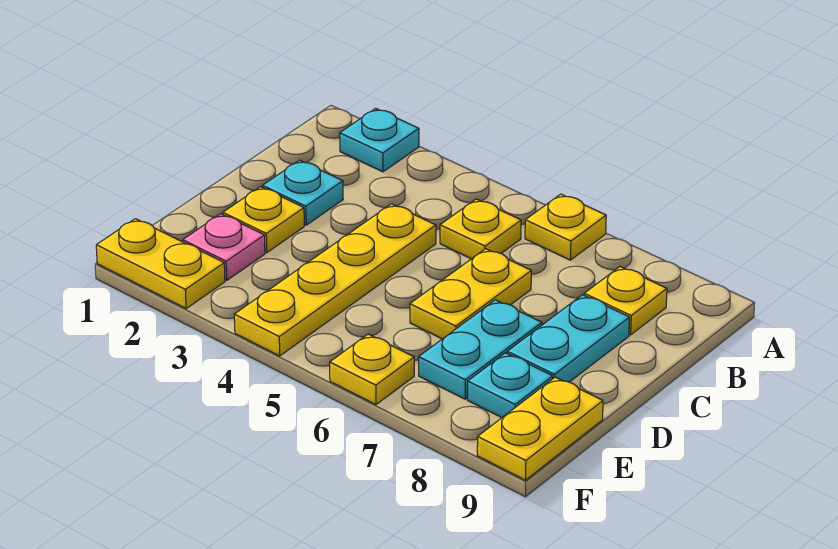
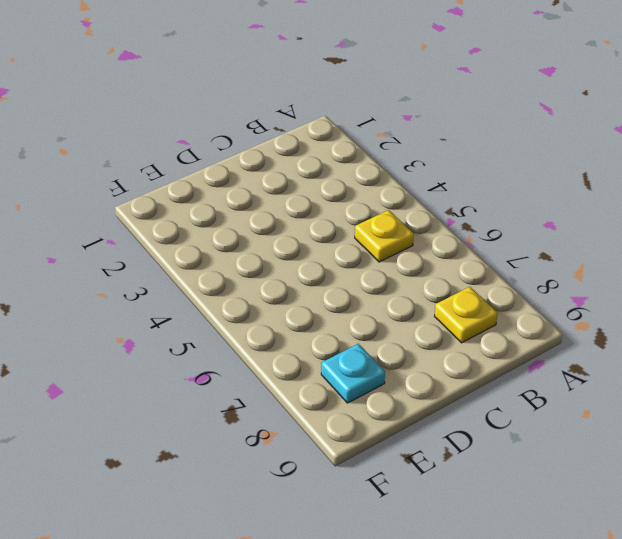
none -> cyan 1x1 plate [340,108,419,172]
none -> yellow 1x1 plate [525,194,606,260]
none -> cyan 1x1 plate [262,160,343,225]

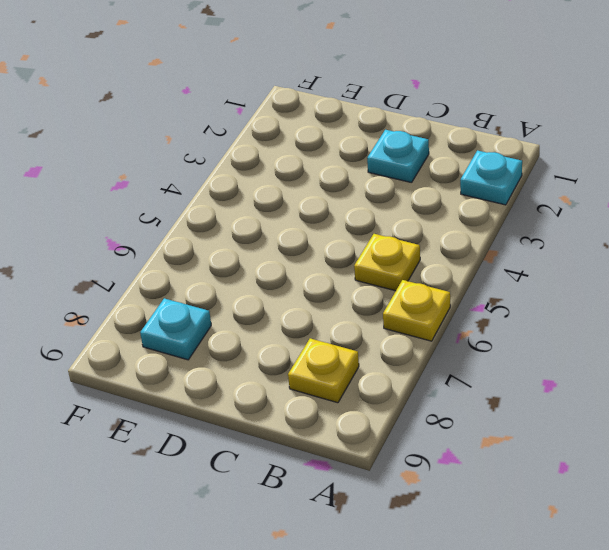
none -> yellow 1x4 plate [234,204,436,356]
none -> yellow 1x2 plate [410,249,531,339]
none -> cyan 1x2 plate [507,295,630,382]

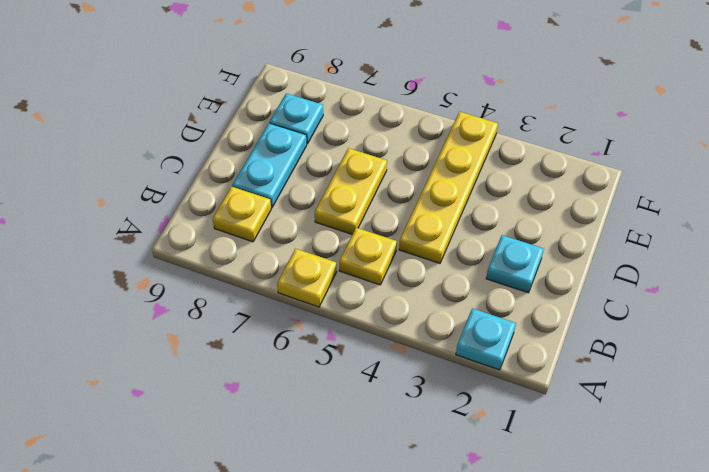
none -> yellow 1x1 plate [223,187,304,253]
none -> cyan 1x2 plate [419,300,542,399]
none -> pink 1x1 plate [183,214,265,280]

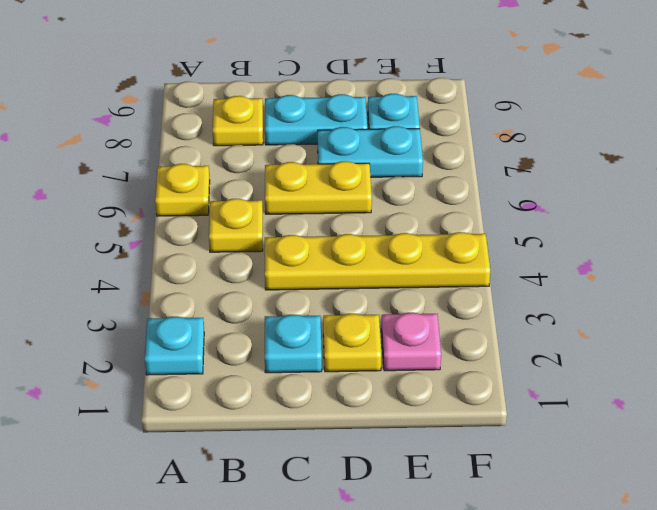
none -> yellow 1x2 plate [477,377,603,480]
none -> yellow 1x2 plate [96,219,225,309]
none -> yellow 1x1 plate [330,334,414,405]

